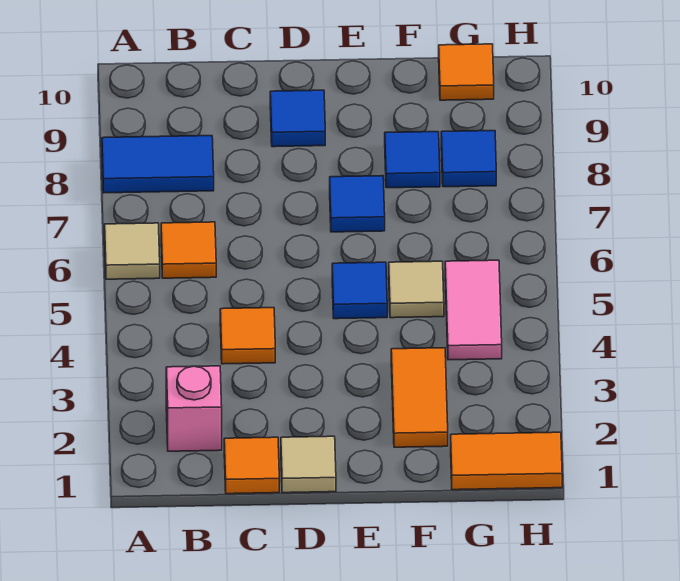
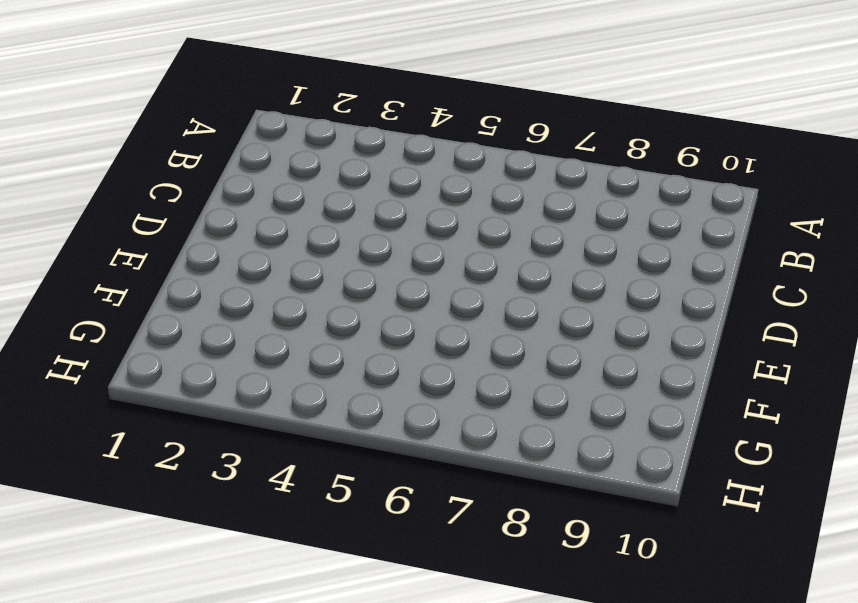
none -> tan 1x1 tile [105,223,160,279]
none -> blue 1x2 tile [102,136,214,193]
none -> pink 1x1 brick [166,366,222,451]

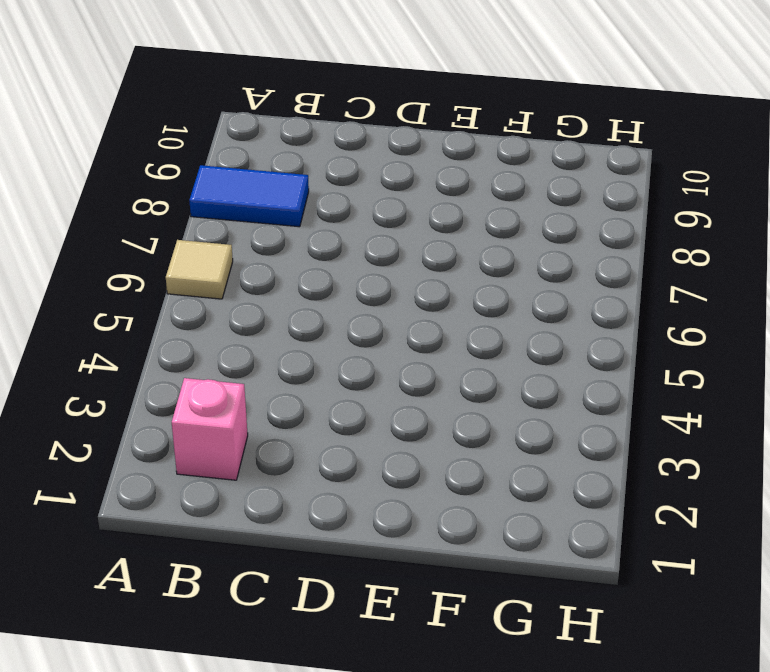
none -> orange 1x1 tile [161,222,216,278]
none -> orange 1x1 tile [224,437,279,494]
none -> orange 1x1 tile [220,308,275,364]

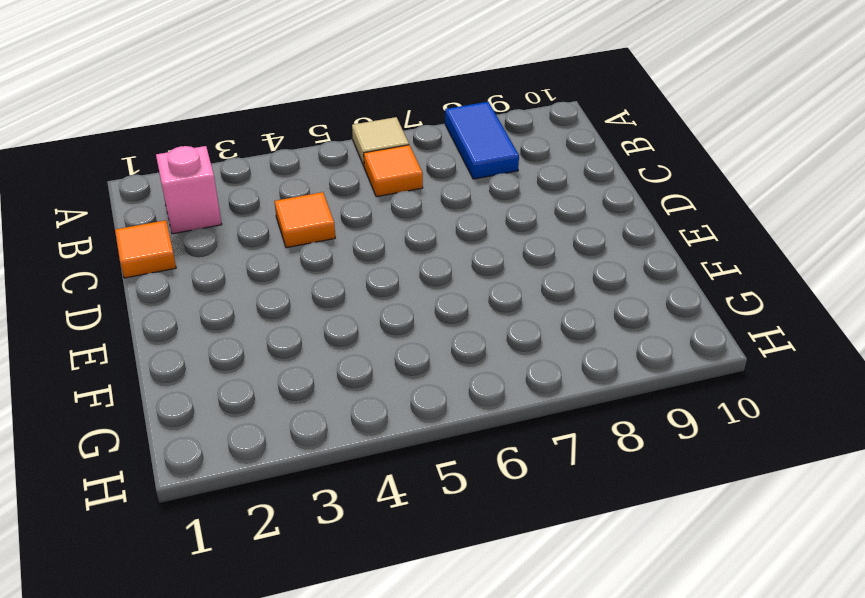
none -> tan 1x1 tile [281,436,336,493]
none -> blue 1x1 tile [270,90,325,147]
none -> blue 1x1 tile [332,262,387,319]

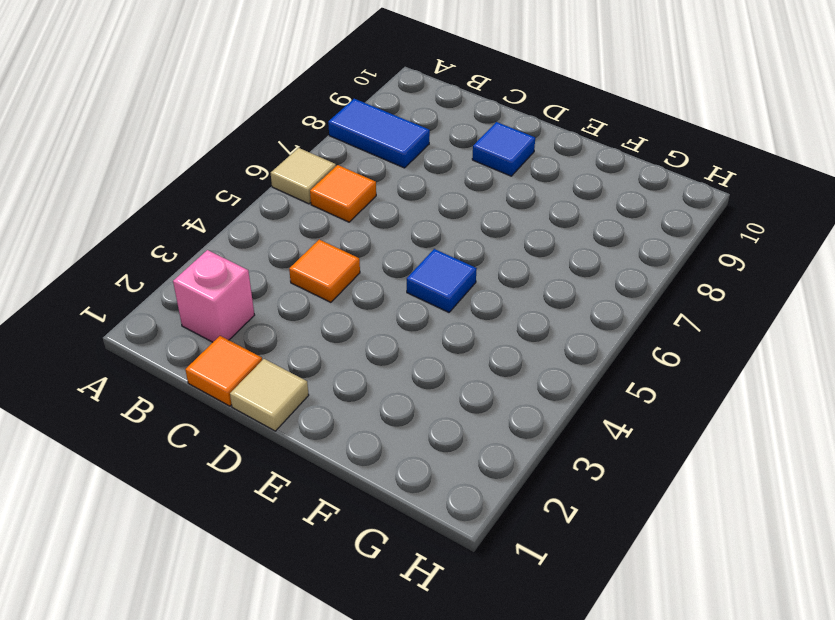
none -> blue 1x1 tile [330,176,385,232]
none -> orange 1x2 tile [391,348,448,447]
none -> tan 1x1 tile [389,261,444,318]

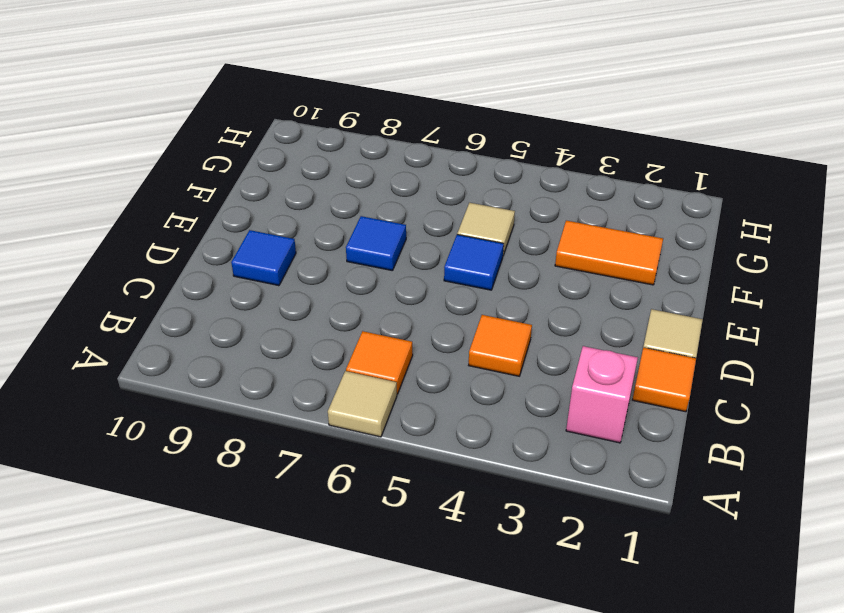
none -> blue 1x2 tile [102,136,214,193]
none -> blue 1x1 tile [385,132,440,188]
none -> orange 1x2 tile [451,432,562,490]

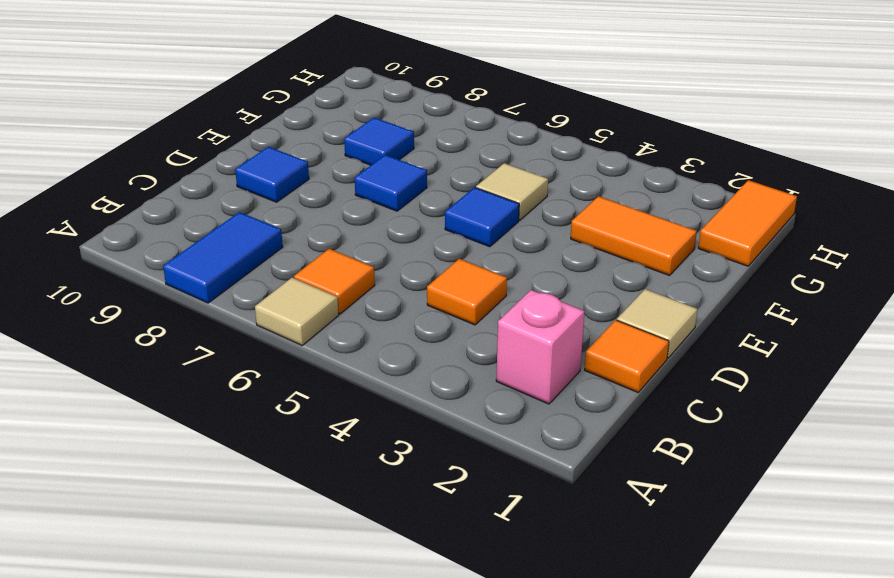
none -> pink 1x2 tile [445,260,502,360]
none -> blue 1x1 tile [441,131,496,187]
none -> orange 1x1 tile [439,44,494,100]

